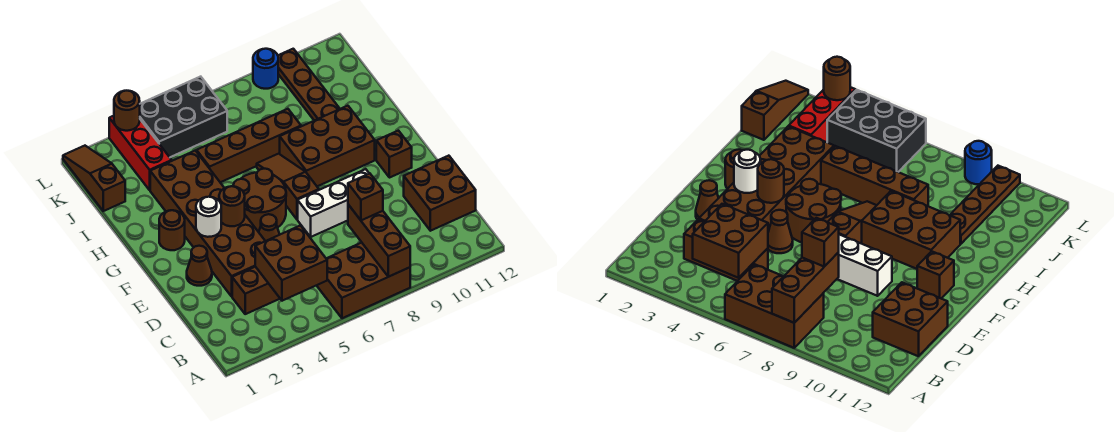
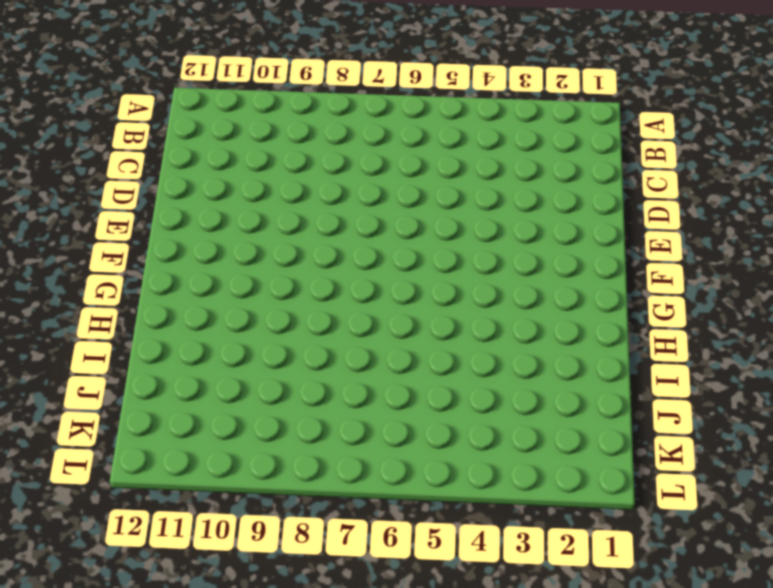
none -> brown 2x3 brick [317,243,410,318]
none -> brown 1x3 brick [232,267,280,314]
none -> brown 2x2 brick [404,156,476,231]

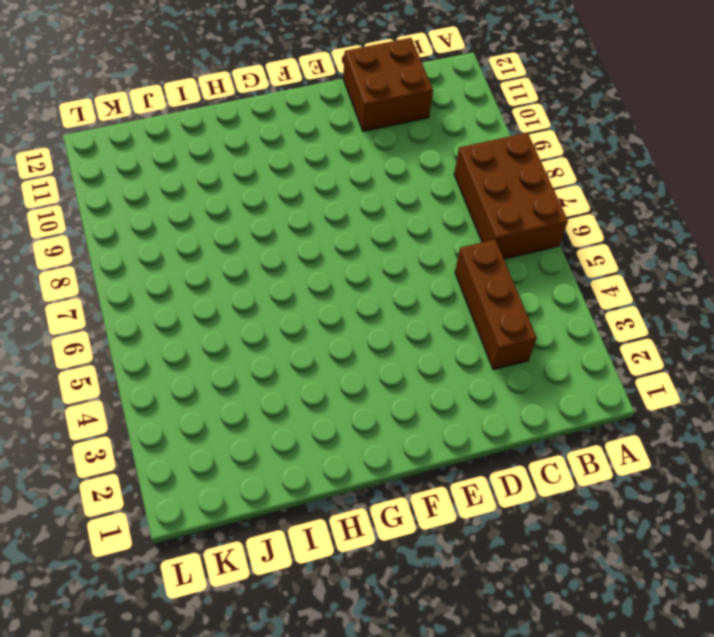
none -> brown 2x6 brick [150,151,265,296]
none -> brown 1x1 cone [187,246,212,286]
none -> brown 1x1 cone [259,214,280,241]

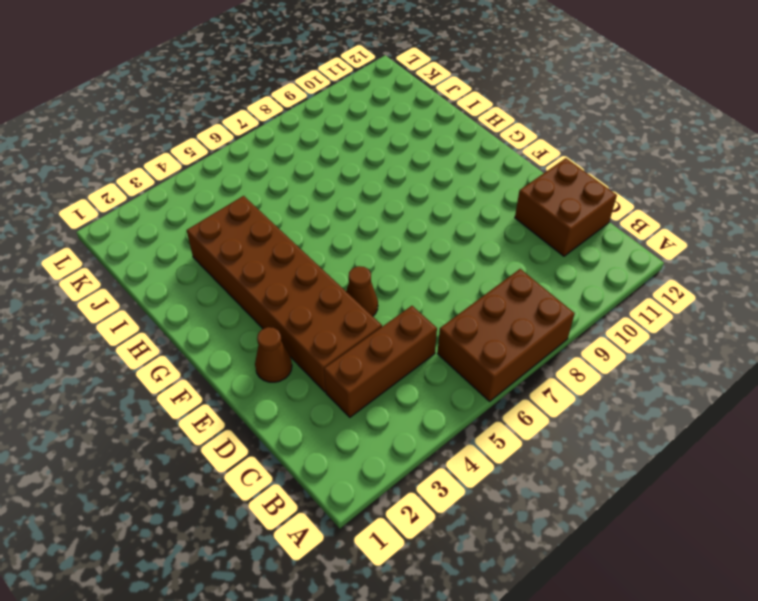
none -> white 1x3 brick [298,169,369,237]
none -> brown 2x2 round brick [233,169,286,232]
none -> brown 1x3 slope [257,154,319,219]

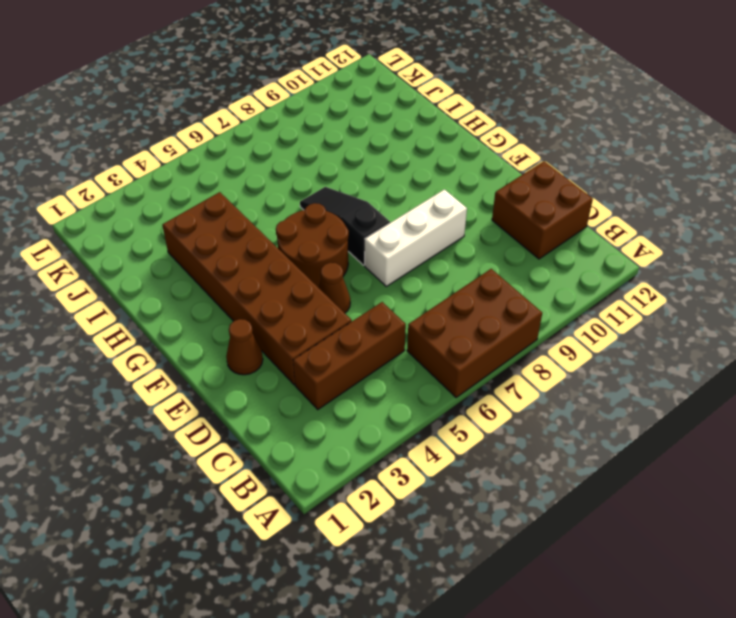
black 1x3 slope [300,187,390,265] -> brown 1x3 slope [257,154,319,219]
none -> brown 1x1 brick [376,131,412,178]
none -> brown 1x1 round brick [159,210,185,250]
none -> brown 2x3 brick [280,106,375,186]

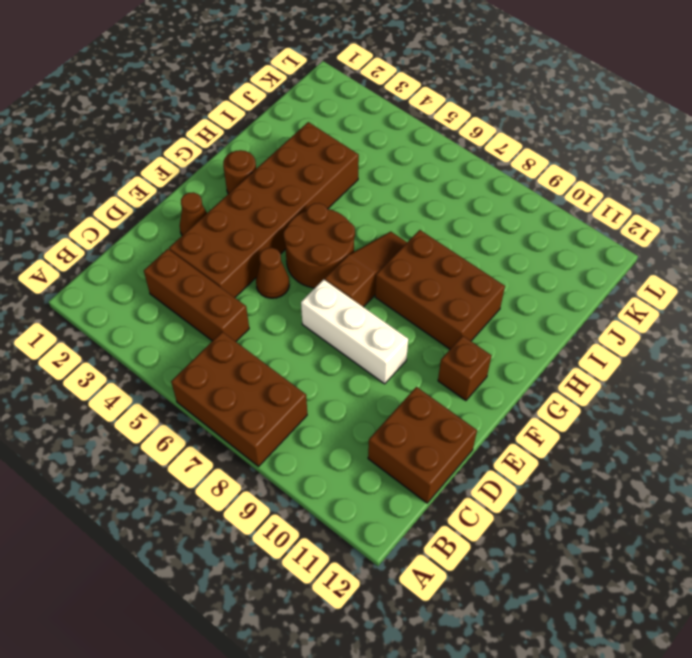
none -> brown 1x4 brick [197,109,301,182]
none -> brown 1x4 plate [278,49,340,121]
none -> brown 1x3 slope [63,146,125,211]

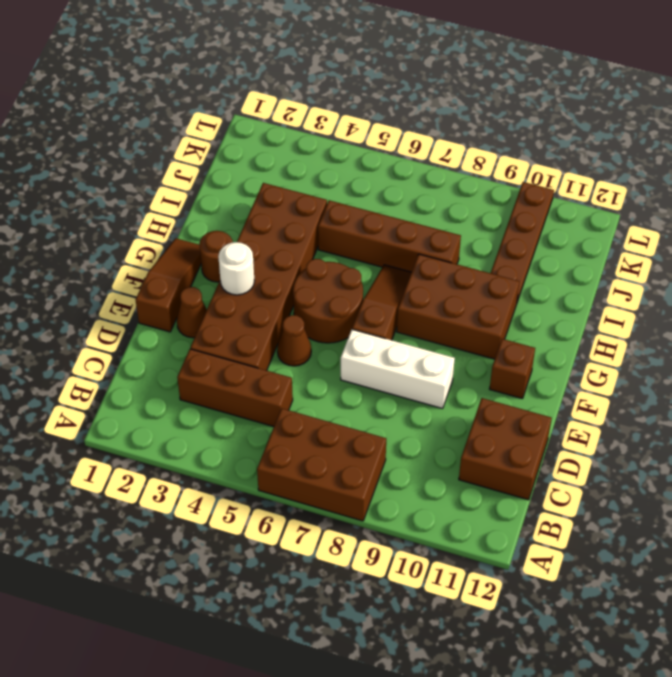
brown 1x3 slope [136,238,201,332] -> brown 1x3 slope moved to [63,146,125,211]
none -> red 1x3 brick [109,116,172,190]
none -> black 2x3 brick [140,77,227,157]
none -> blue 1x1 round brick [253,49,278,89]

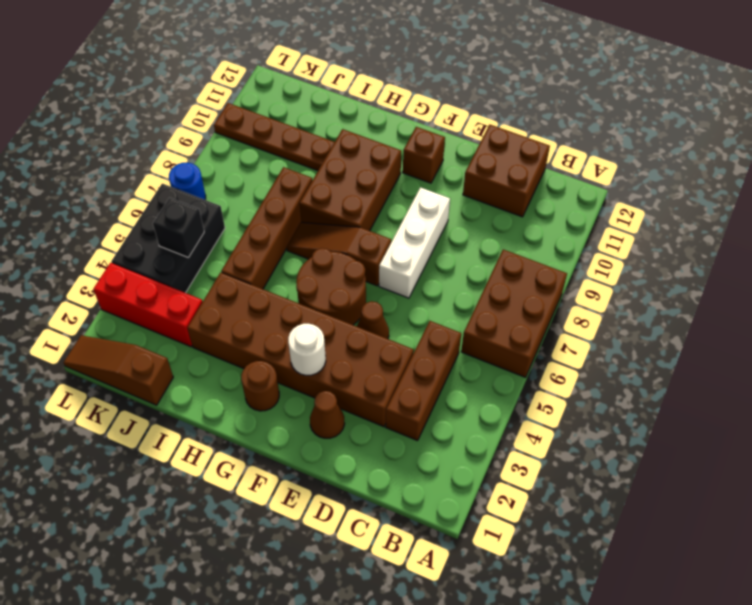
black 1x1 brick [153,198,204,258] -> none
blue 1x1 round brick [169,163,206,200] -> blue 1x1 round brick moved to [253,49,278,89]
none -> brown 1x3 brick [348,205,410,277]
none -> brown 2x2 brick [255,226,327,301]
none -> brown 1x1 round brick [219,186,245,226]

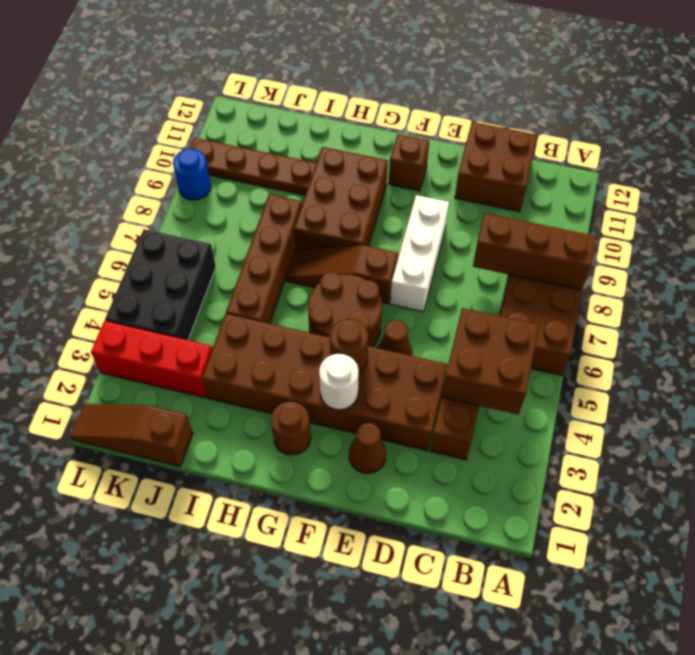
none -> brown 1x1 round brick [114,91,140,131]
none -> brown 1x1 brick [348,174,383,220]

